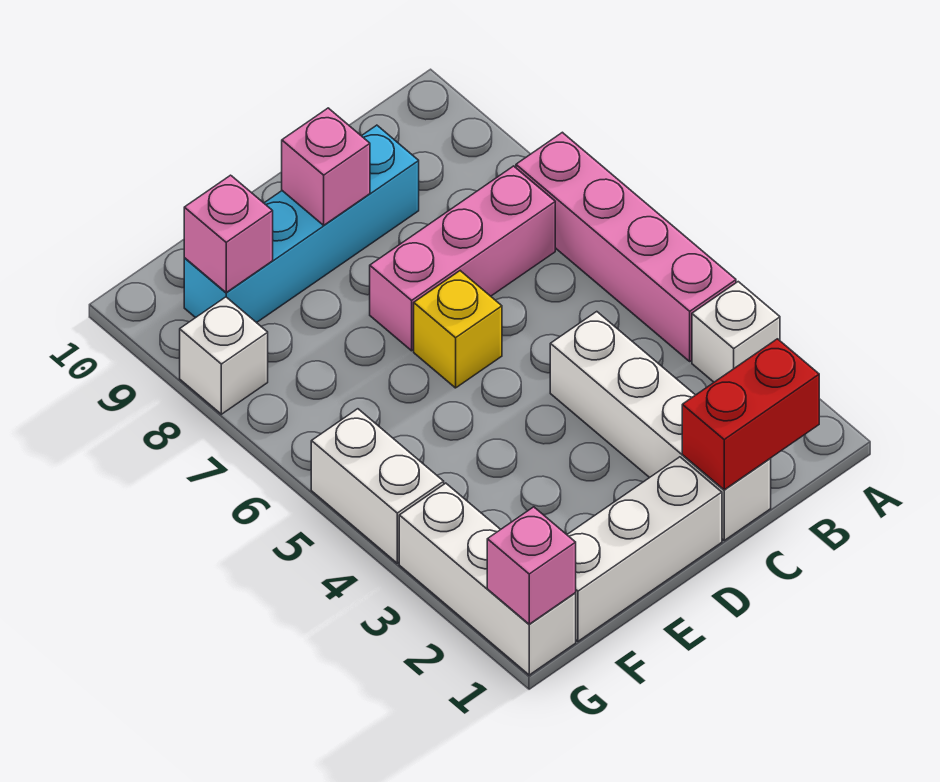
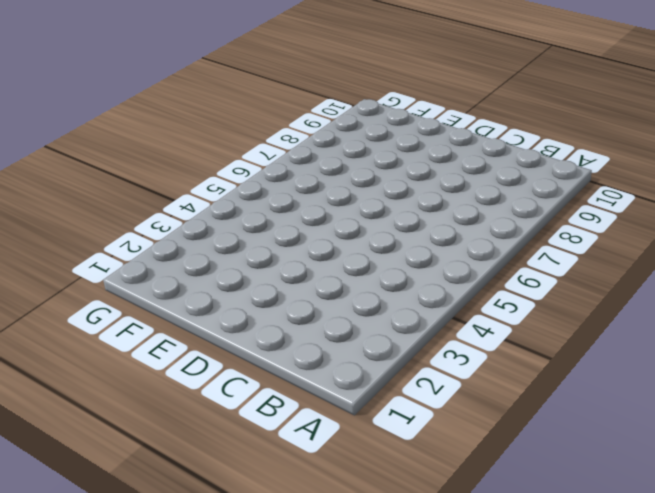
none -> white 1x1 brick [692,282,780,382]
none -> pink 1x4 brick [516,132,736,361]
none -> pink 1x3 brick [370,166,555,351]

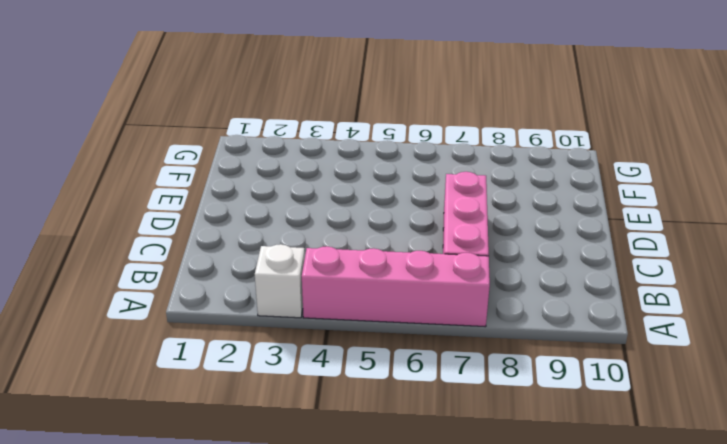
none -> white 1x4 brick [550,312,771,540]
none -> cyan 1x4 brick [184,125,419,323]
none -> white 1x3 brick [567,457,722,641]

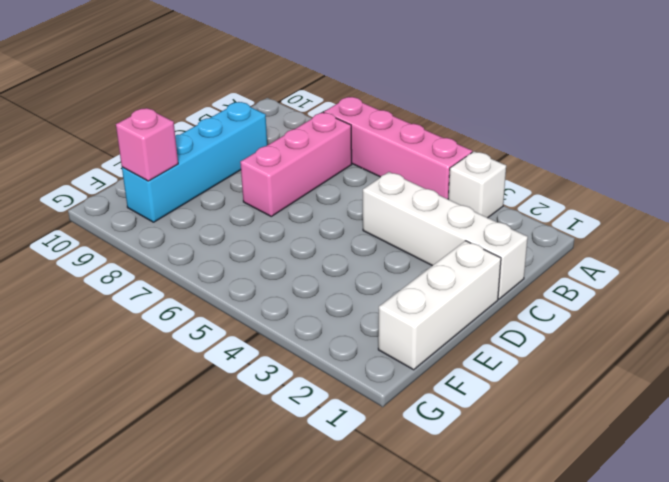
none -> yellow 1x1 brick [414,271,502,388]
none -> white 1x3 brick [399,483,576,675]
none -> white 1x2 brick [311,409,444,563]

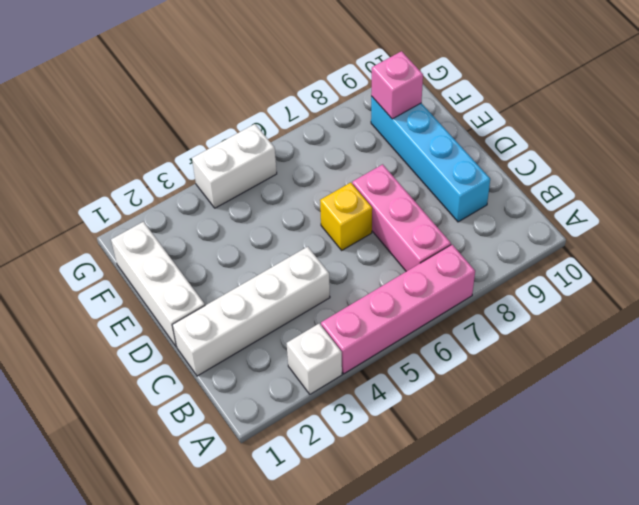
none -> white 1x3 brick [399,483,576,675]
none -> white 1x1 brick [180,297,268,414]
none -> red 1x2 brick [682,339,819,490]

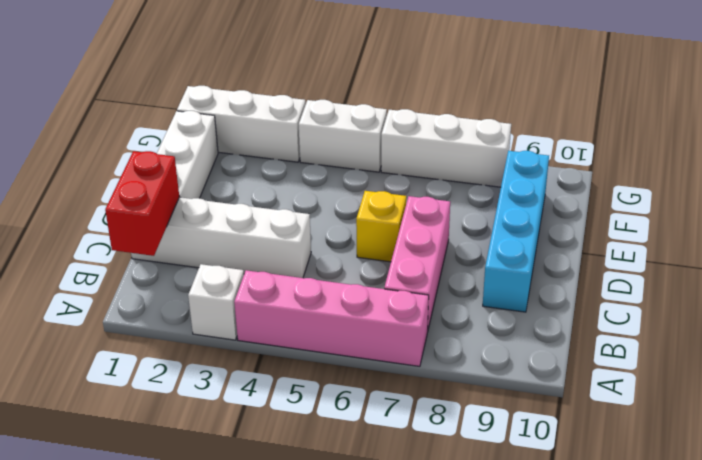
white 1x3 brick [381,109,511,187] -> white 1x1 brick [180,297,268,414]
none -> pink 1x1 brick [282,108,370,225]
none -> pink 1x1 brick [184,175,273,293]
none -> pink 1x1 brick [487,507,576,624]

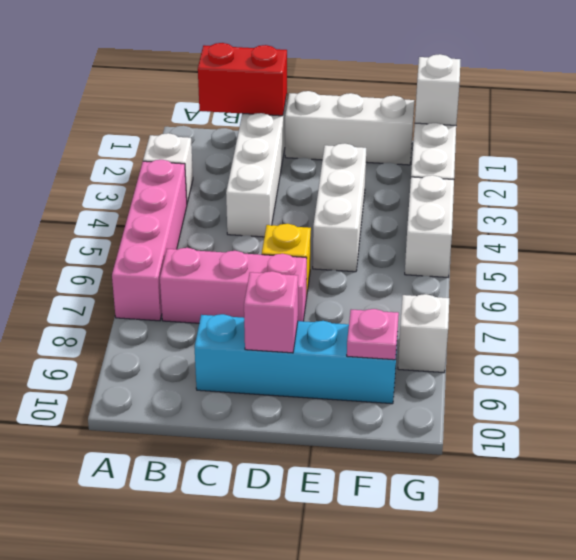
white 1x3 brick [313,144,366,272] -> none
pink 1x1 plate [347,309,399,360] -> pink 1x1 brick [184,175,273,293]
white 1x1 brick [415,54,460,125] -> pink 1x1 brick [487,507,576,624]

